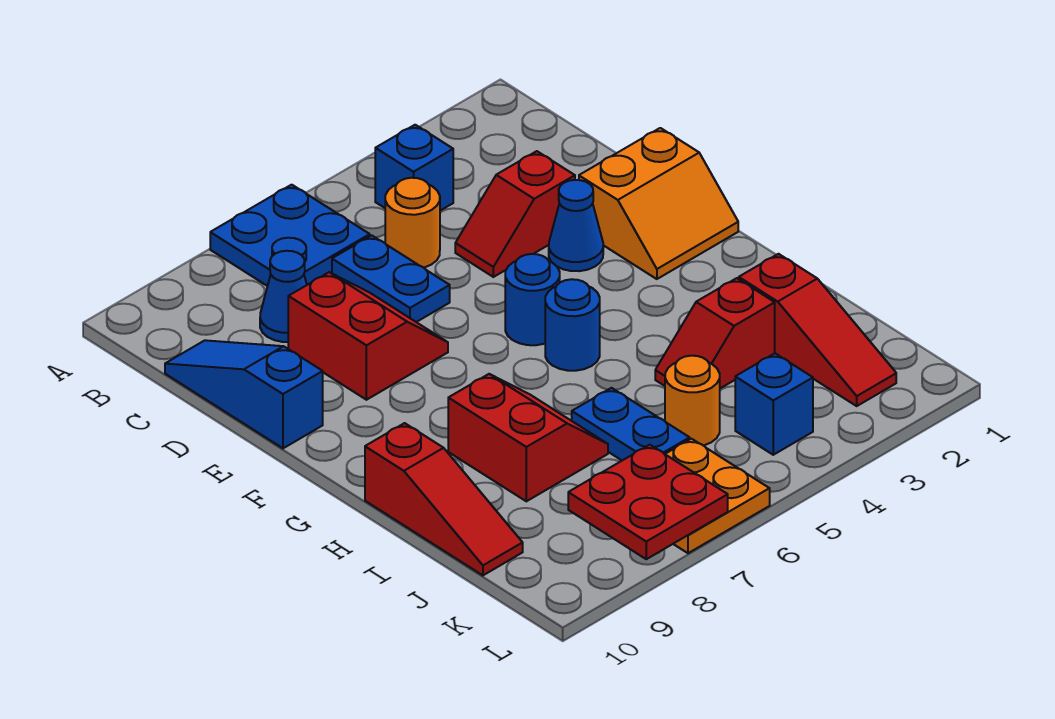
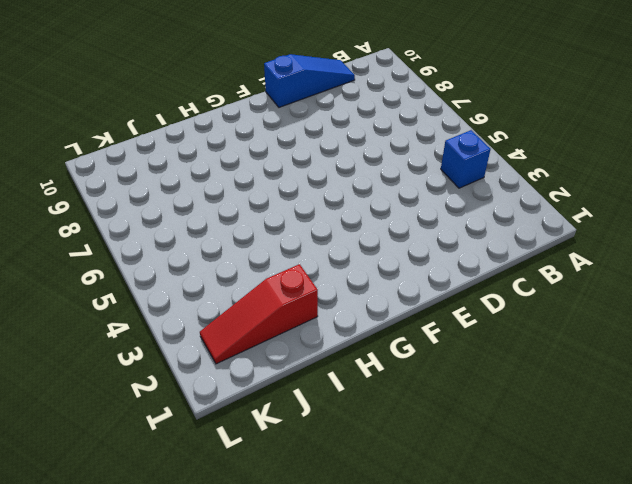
none -> blue 2x2 plate [210,185,370,286]
none -> orange 1x1 round brick [385,178,440,268]
none -> blue 1x2 plate [332,235,450,322]

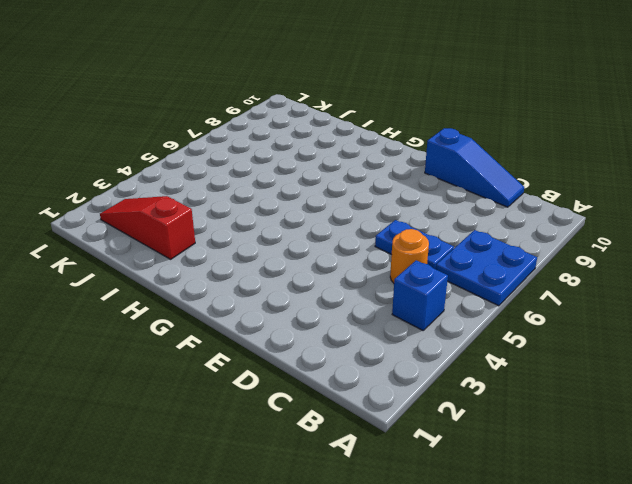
none -> blue 1x1 cone [260,251,307,342]
none -> red 1x2 slope [455,151,575,277]
none -> red 2x2 slope [288,272,448,400]

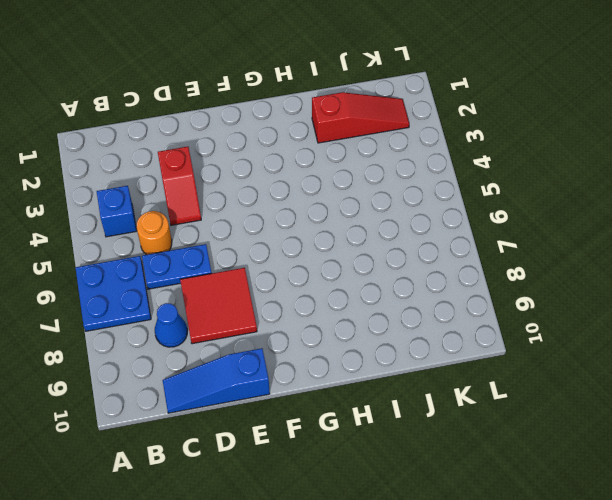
red 2x2 tile [180,268,257,344] -> red 2x2 slope [288,272,448,400]
none -> orange 2x2 slope [579,128,738,279]
none -> blue 1x1 cone [549,180,603,271]
none -> blue 1x1 round brick [505,254,560,345]

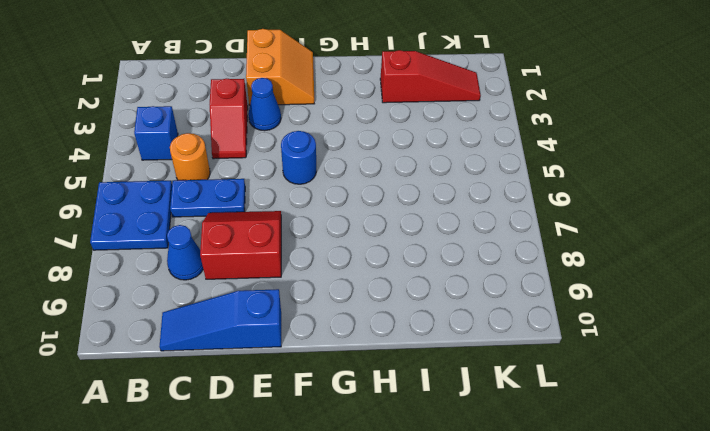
none -> blue 1x1 round brick [545,279,600,371]
none -> red 2x2 slope [448,374,608,501]
none -> red 1x3 slope [365,423,523,575]

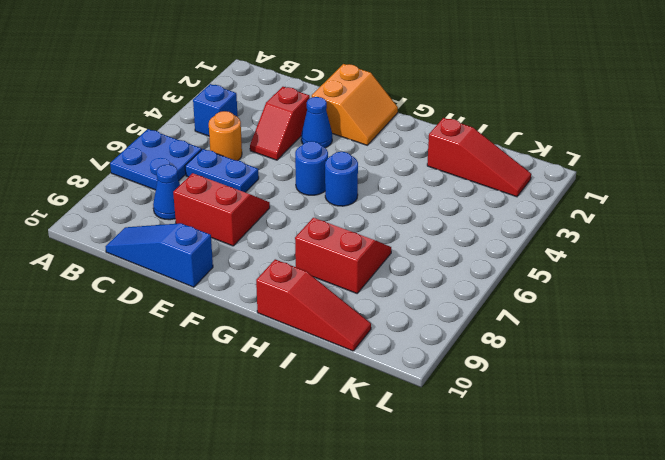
none -> red 1x2 slope [655,278,775,388]
none -> blue 1x2 plate [572,388,690,460]
none -> orange 1x1 round brick [665,356,720,446]

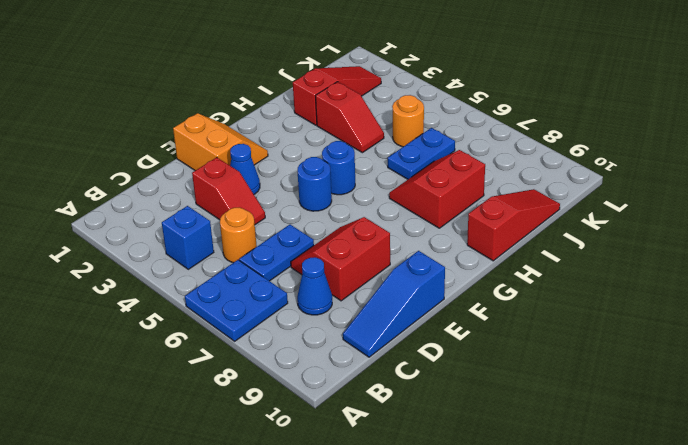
none -> blue 1x1 brick [735,353,813,455]
none -> orange 2x2 plate [665,439,770,553]
none -> red 2x2 plate [568,445,728,559]

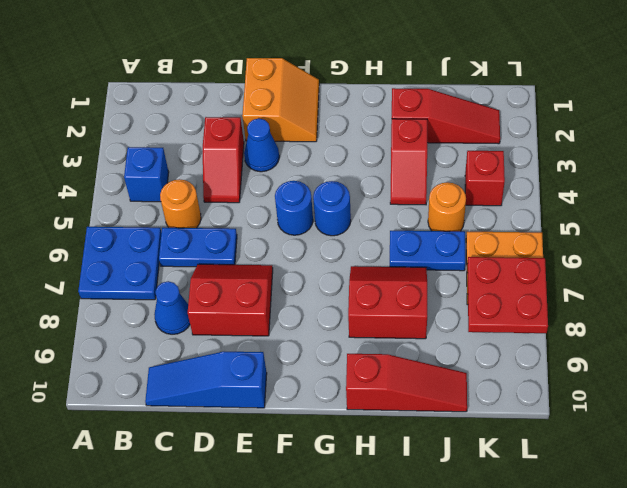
red 1x1 brick [465,151,505,206] -> blue 1x1 brick [735,353,813,455]

